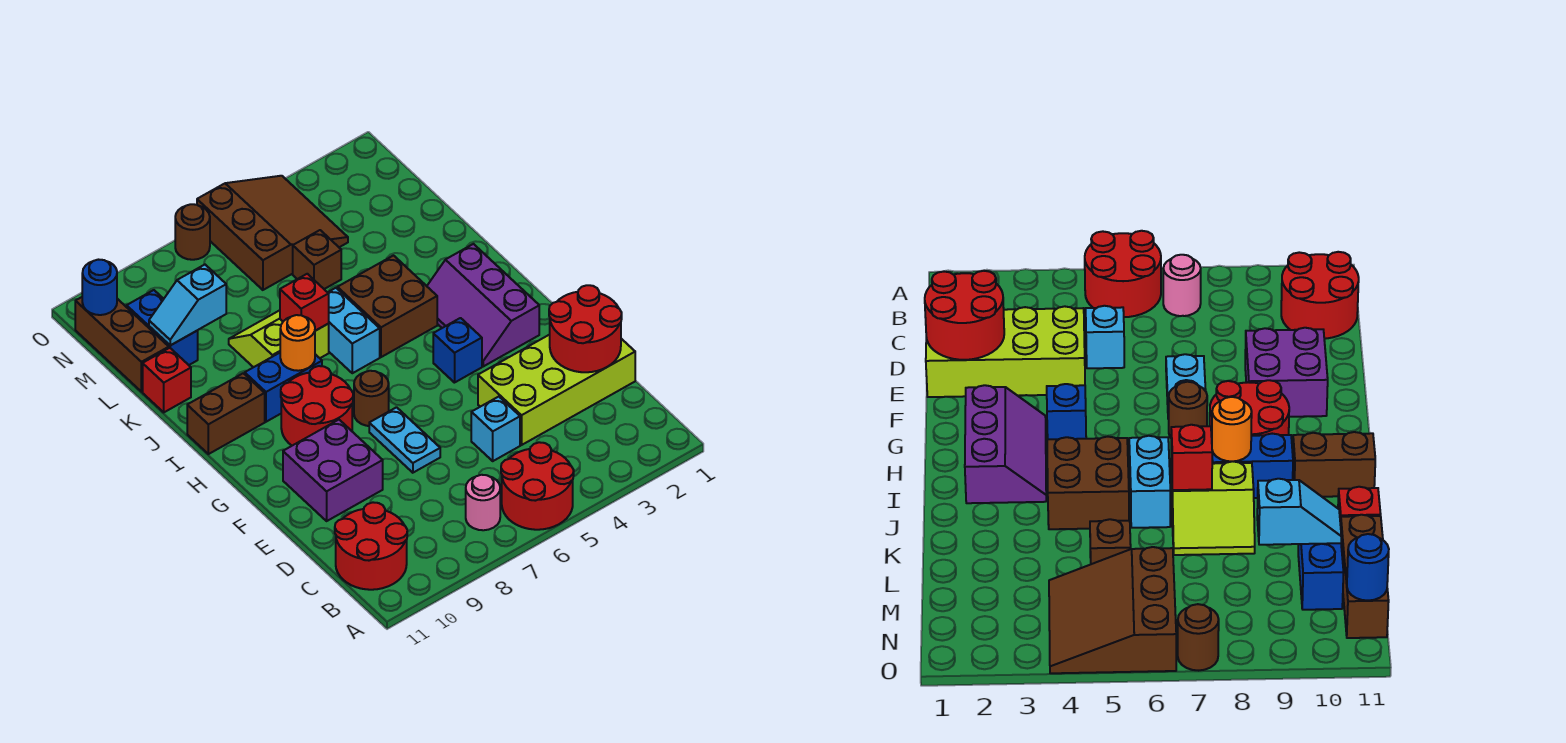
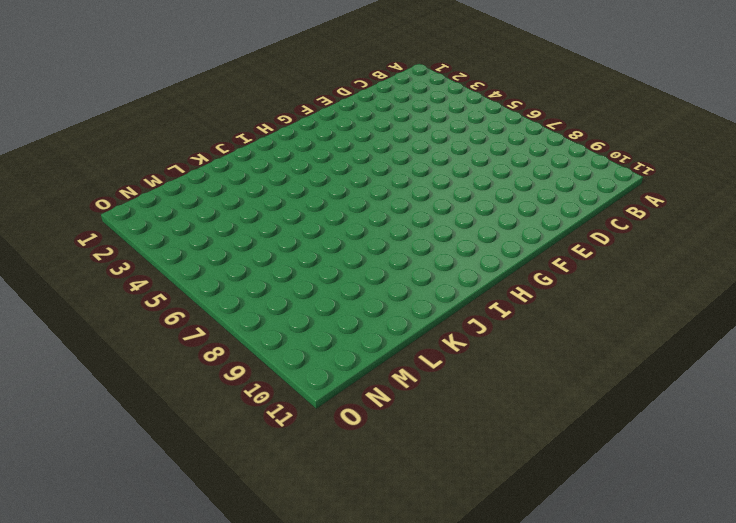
none -> red 2x2 round brick [501,442,574,530]
none -> pink 1x1 round brick [466,475,500,530]
none -> red 2x2 round brick [335,502,407,590]

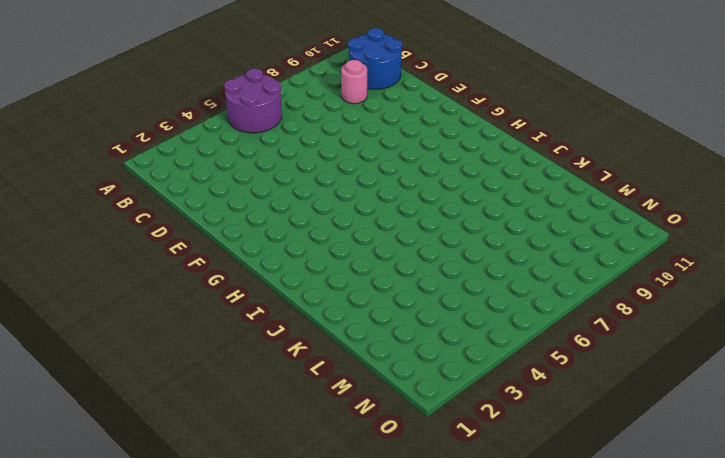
purple 2x2 round brick [224,68,282,133] -> red 2x2 round brick [501,442,574,530]
blue 2x2 round brick [348,28,402,89] -> red 2x2 round brick [335,502,407,590]
pink 1x1 round brick [341,60,367,104] -> pink 1x1 round brick moved to [466,475,500,530]
none -> lime 2x4 brick [478,335,635,445]
none -> cyan 1x1 brick [471,397,520,461]
none -> cyan 1x2 plate [369,407,440,473]

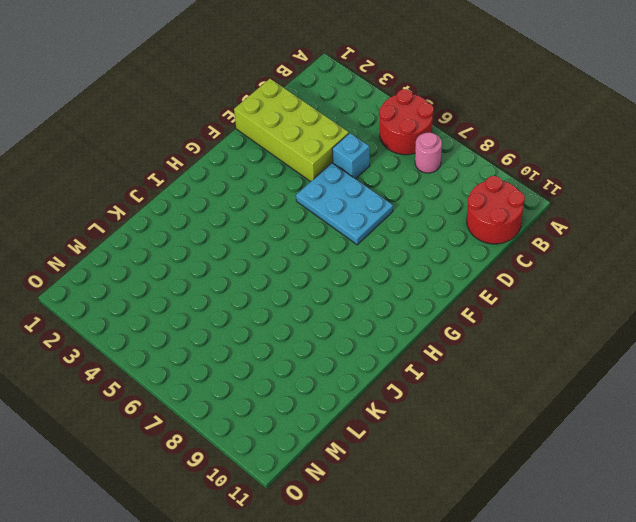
cyan 2x3 plate [296,163,393,245] -> cyan 1x2 plate [369,407,440,473]
none -> purple 2x2 brick [283,420,383,521]
none -> purple 2x3 slope [427,244,539,366]
none -> blue 1x1 brick [433,318,482,383]

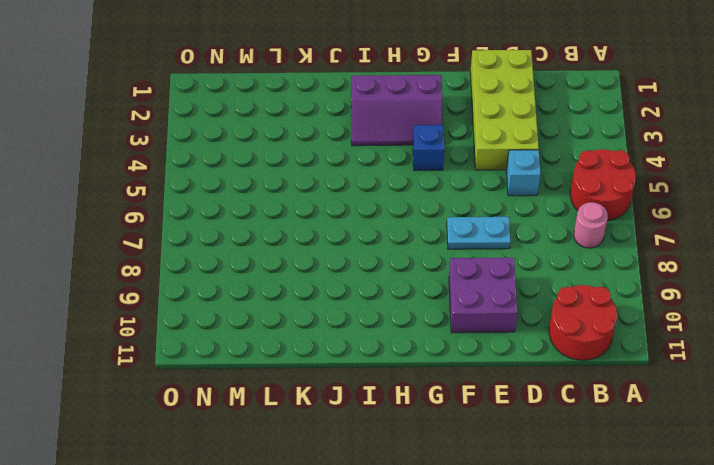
none -> brown 1x1 round brick [354,371,389,426]
none -> red 2x2 round brick [281,366,353,446]
none -> brown 2x2 brick [337,256,437,357]

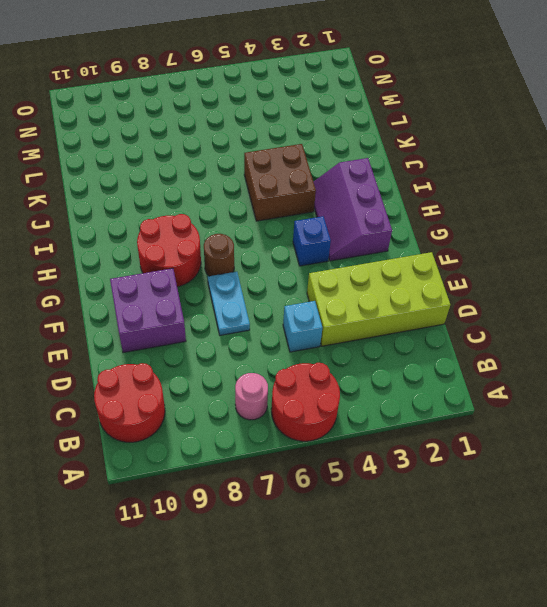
none -> cyan 1x2 brick [328,288,380,373]
none -> blue 1x2 brick [245,353,322,422]
none -> brown 1x2 brick [187,373,265,454]

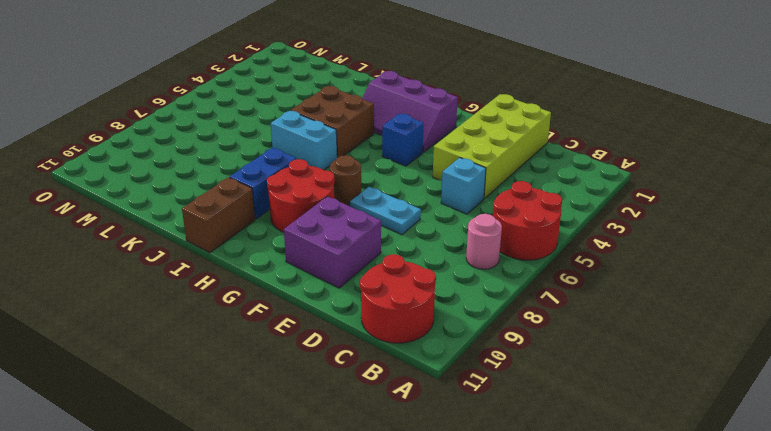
none -> lime 2x2 slope [229,310,329,367]
none -> red 1x1 brick [143,348,191,412]
none -> brown 1x1 brick [293,230,341,289]

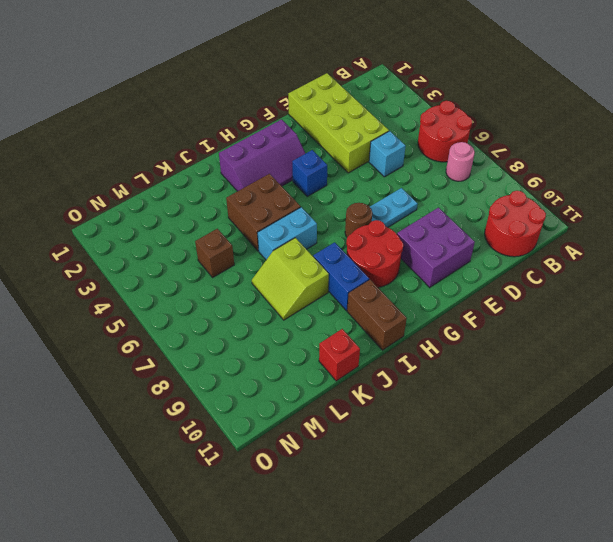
none -> blue 1x2 brick [127,290,198,365]
none -> brown 1x3 brick [75,297,169,392]
none -> brown 3x3 slope [197,176,348,290]

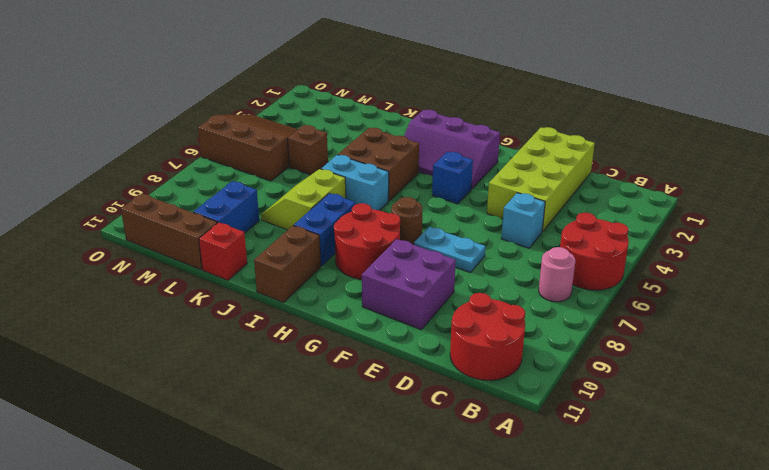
blue 1x2 brick [193,181,259,233] -> blue 1x2 brick turned to [127,290,198,365]
none -> brown 1x1 round brick [175,204,210,260]
none -> red 2x2 round brick [549,285,622,372]
none -> orange 1x1 round brick [280,315,315,371]

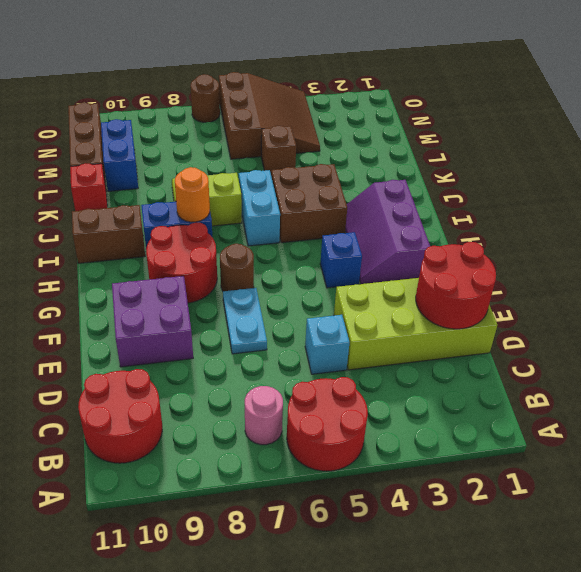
none -> red 1x1 brick [280,274,329,331]
none -> cyan 1x2 slope [149,265,226,345]
none -> blue 1x1 round brick [82,260,117,315]

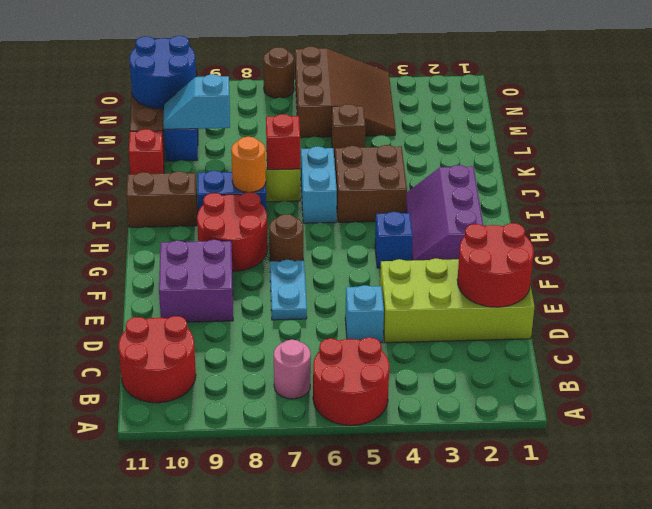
blue 2x2 round brick [129,36,196,109] -> blue 1x1 round brick [82,260,117,315]

